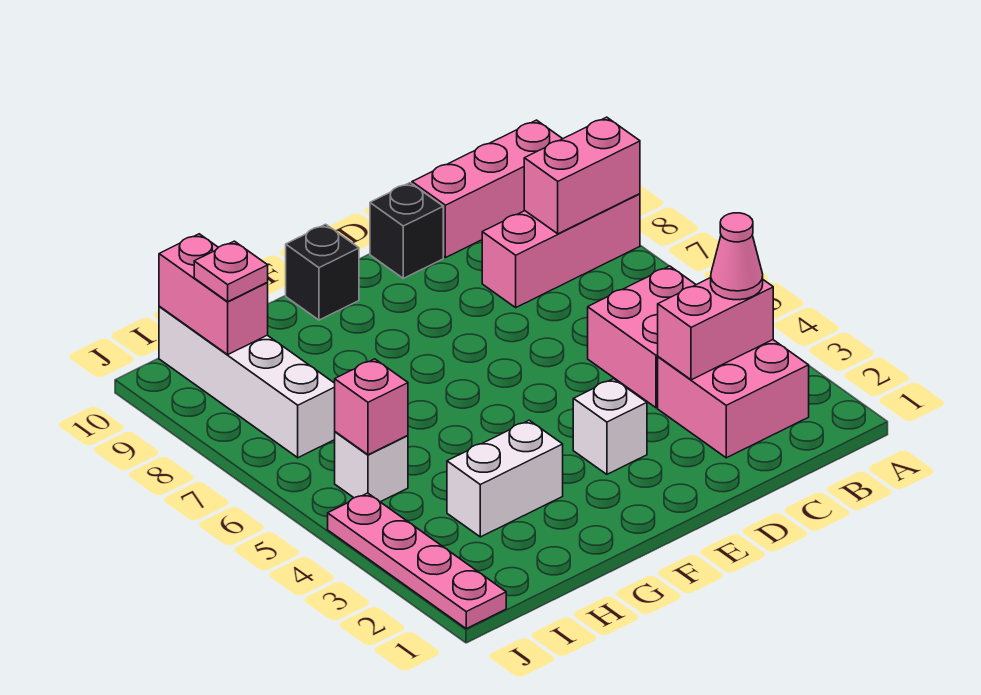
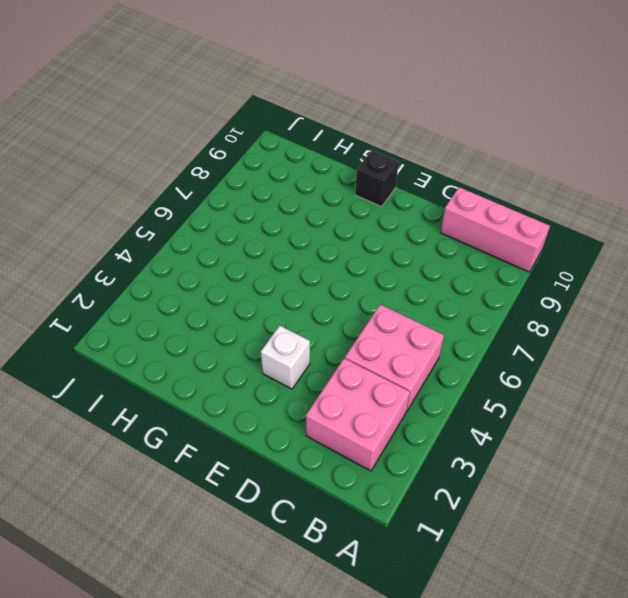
none -> pink 1x3 brick [482,194,640,307]
none -> black 1x1 brick [370,183,443,278]
none -> white 1x2 brick [447,420,563,537]

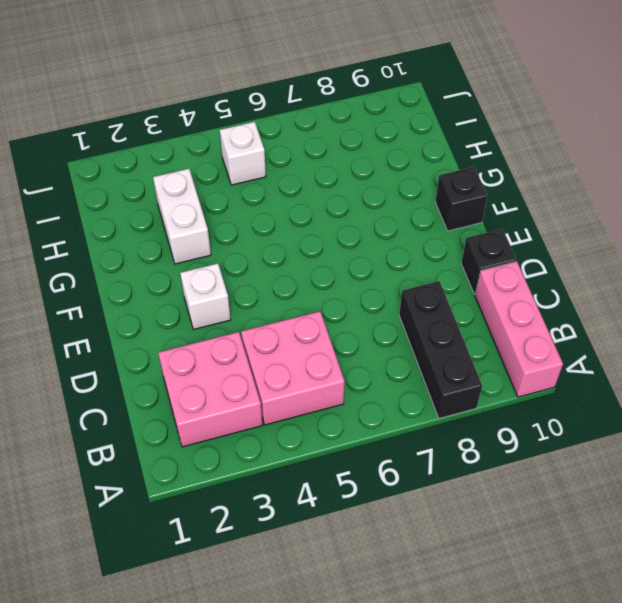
black 1x3 brick [399,281,482,418] -> pink 1x3 brick [482,194,640,307]
none -> white 1x4 brick [159,307,335,458]
none -> pink 1x4 plate [328,493,506,629]
none -> pink 1x2 brick [524,117,640,234]

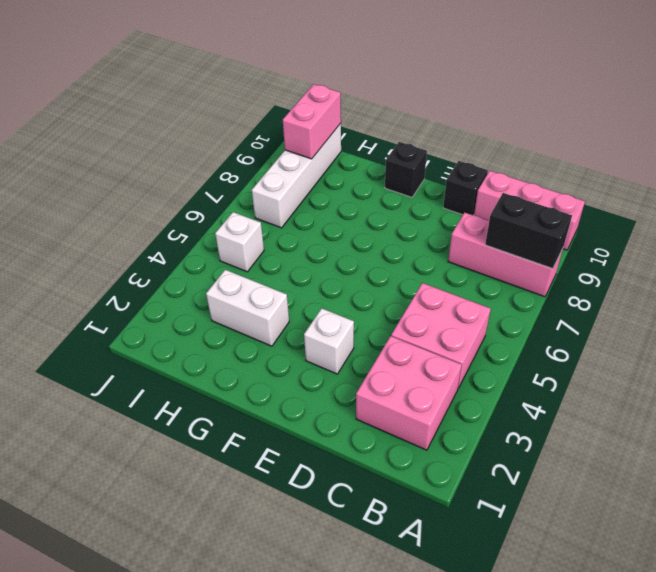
black 1x2 brick [485,193,572,269] -> pink 1x2 brick [524,117,640,234]
none -> pink 1x4 plate [328,493,506,629]
none -> pink 1x2 brick [658,278,773,380]
none -> pink 1x1 brick [335,359,408,455]

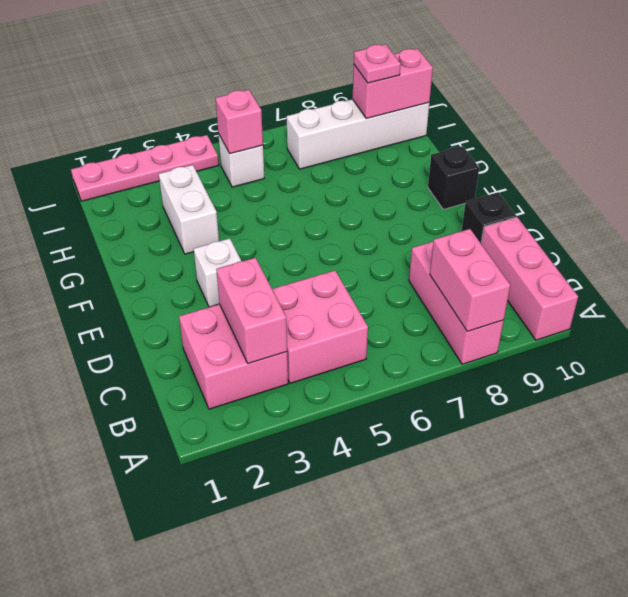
none -> pink 1x1 cone [711,213,763,300]

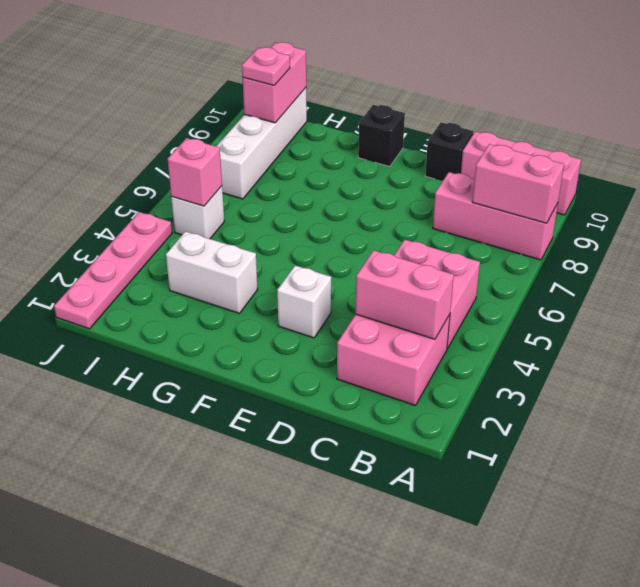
none -> pink 1x1 cone [711,213,763,300]

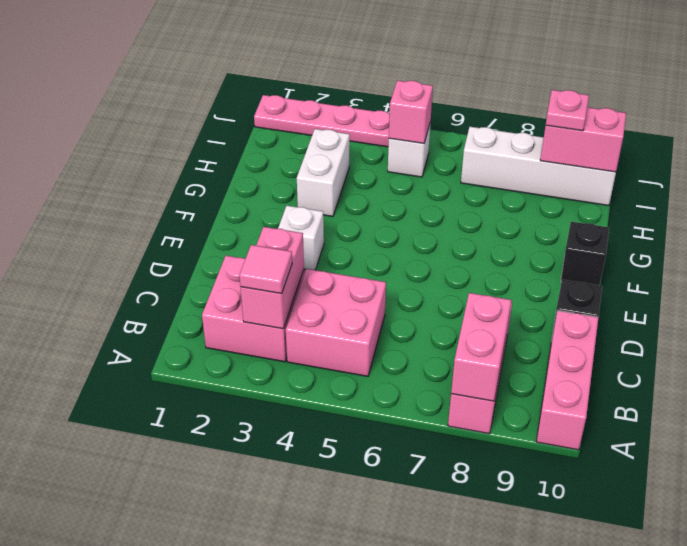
pink 1x1 tile [239,245,292,294] -> pink 1x1 cone [711,213,763,300]

